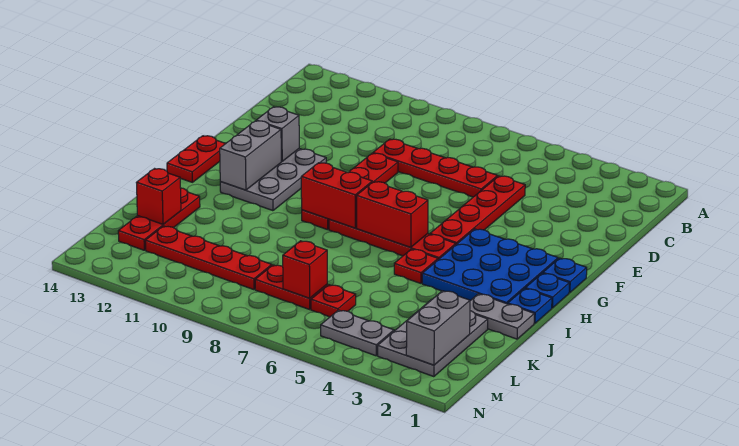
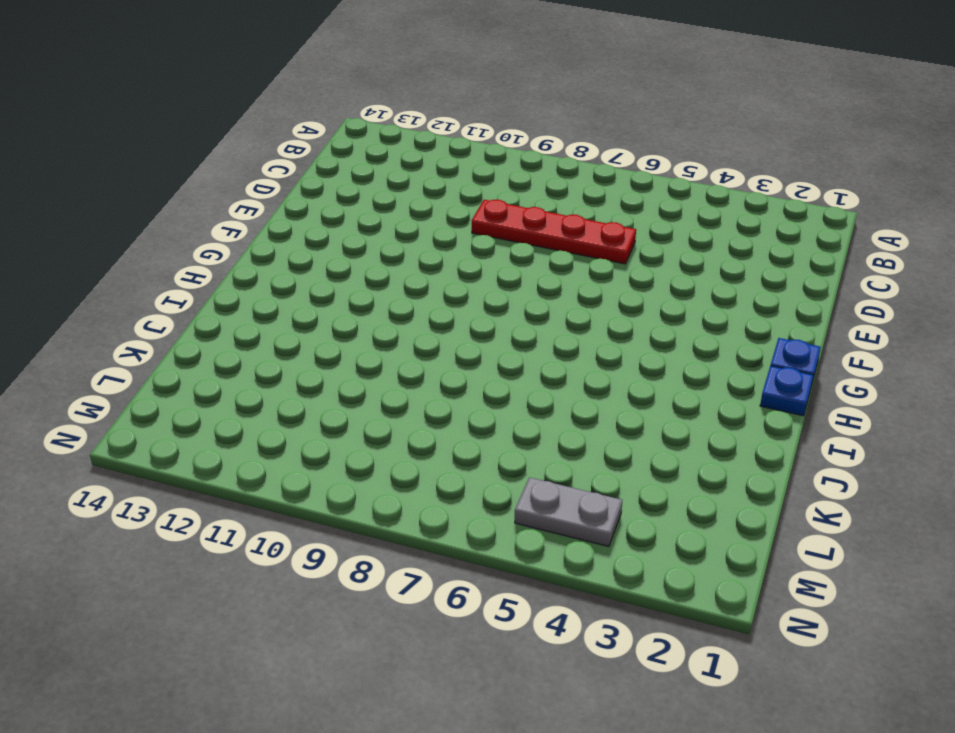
none -> red 1x4 plate [430,176,525,244]
none -> red 1x4 plate [302,153,398,230]
none -> grey 2x3 plate [220,149,326,211]

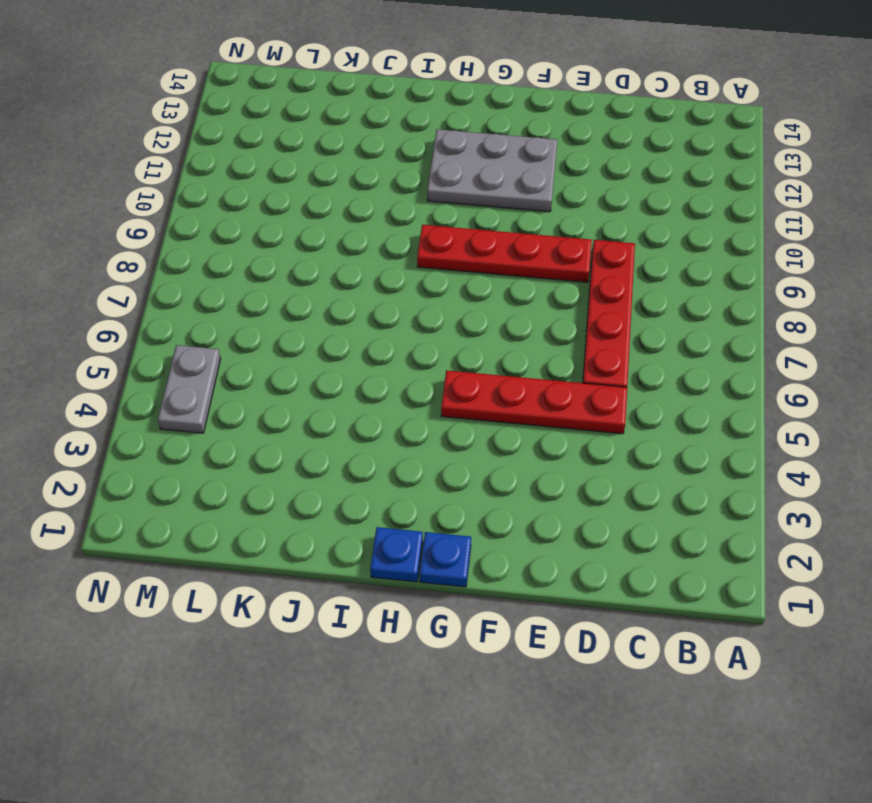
none -> blue 3x3 plate [422,229,558,304]
none -> red 1x2 plate [167,136,226,182]
none -> red 1x4 plate [329,219,456,260]

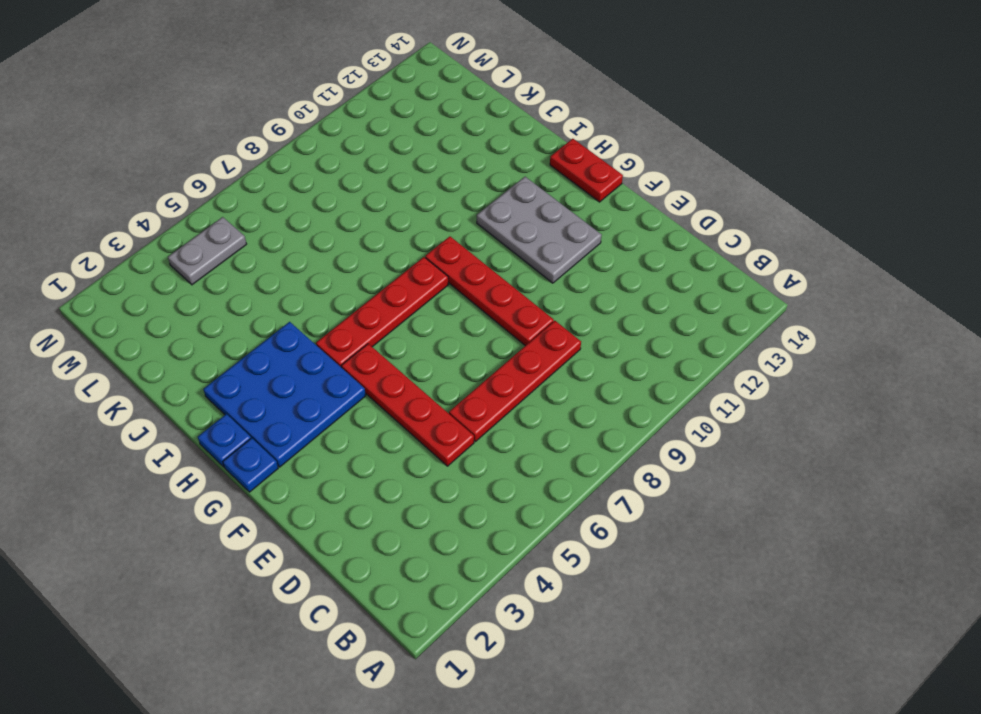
none -> blue 1x1 plate [508,289,552,323]
none -> red 1x1 plate [394,249,438,283]
none -> grey 1x2 plate [470,294,534,339]

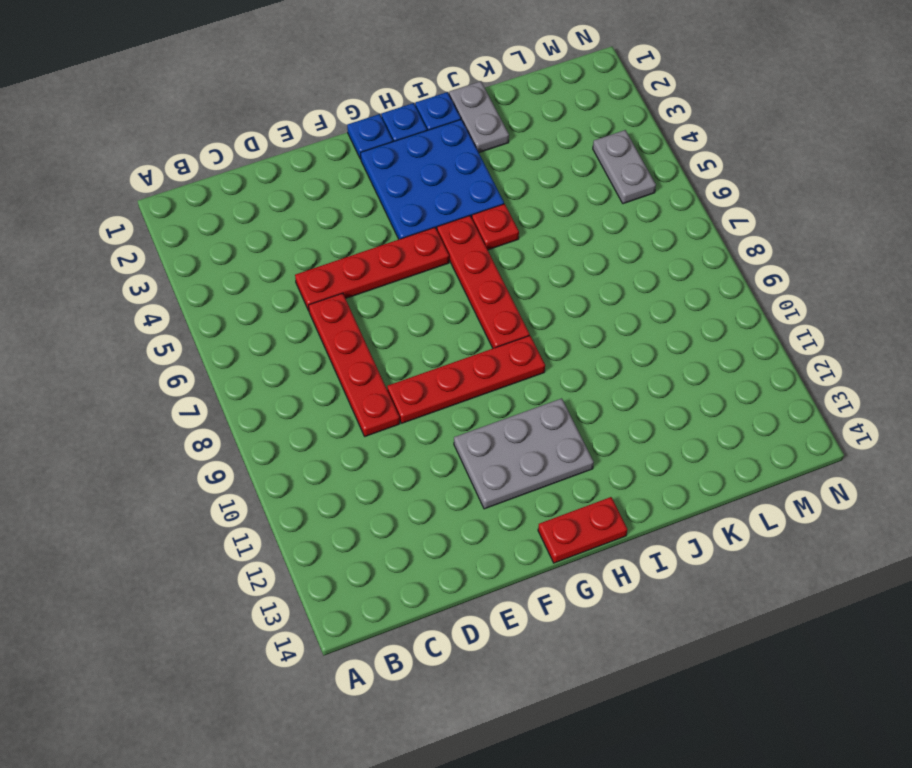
none -> red 1x3 plate [118,188,200,250]
none -> grey 2x3 plate [378,299,488,377]
none -> red 1x1 plate [311,285,356,317]

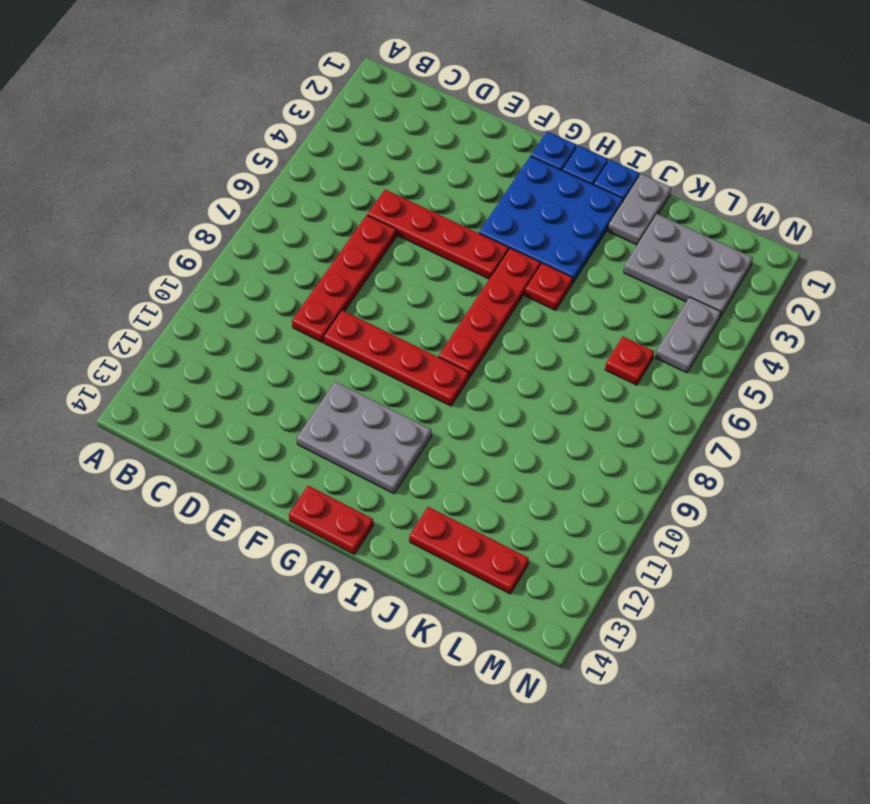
none -> red 1x2 plate [255,265,327,309]
none -> red 1x4 plate [145,226,272,290]
none -> grey 1x1 brick [256,107,299,161]

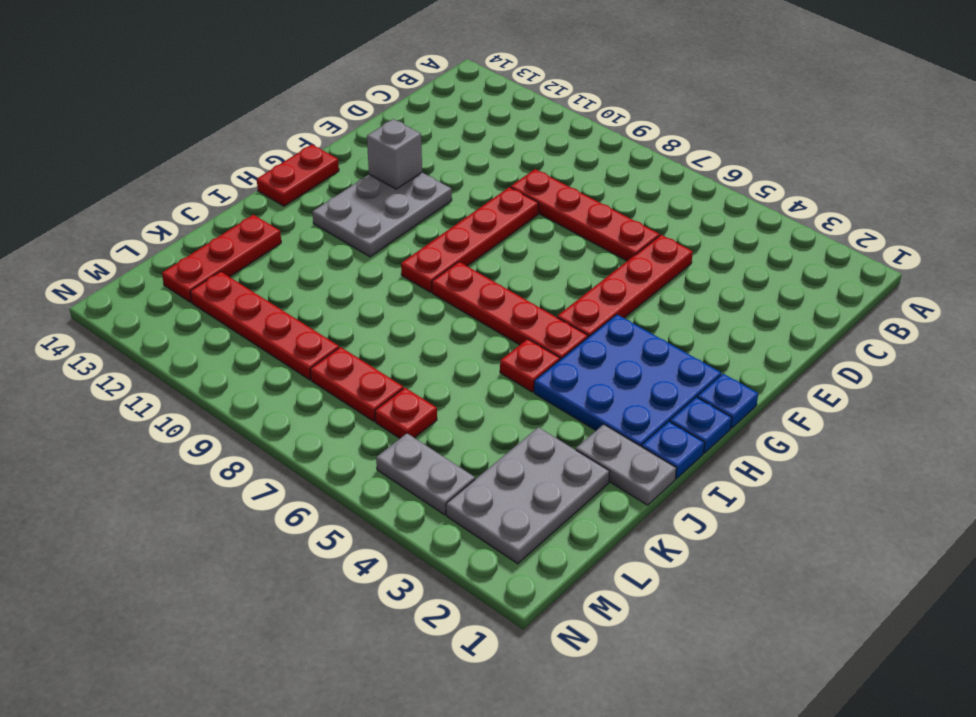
none -> grey 1x2 brick [220,121,281,190]
none -> red 1x2 brick [357,182,428,248]
none -> red 1x2 brick [301,163,372,228]

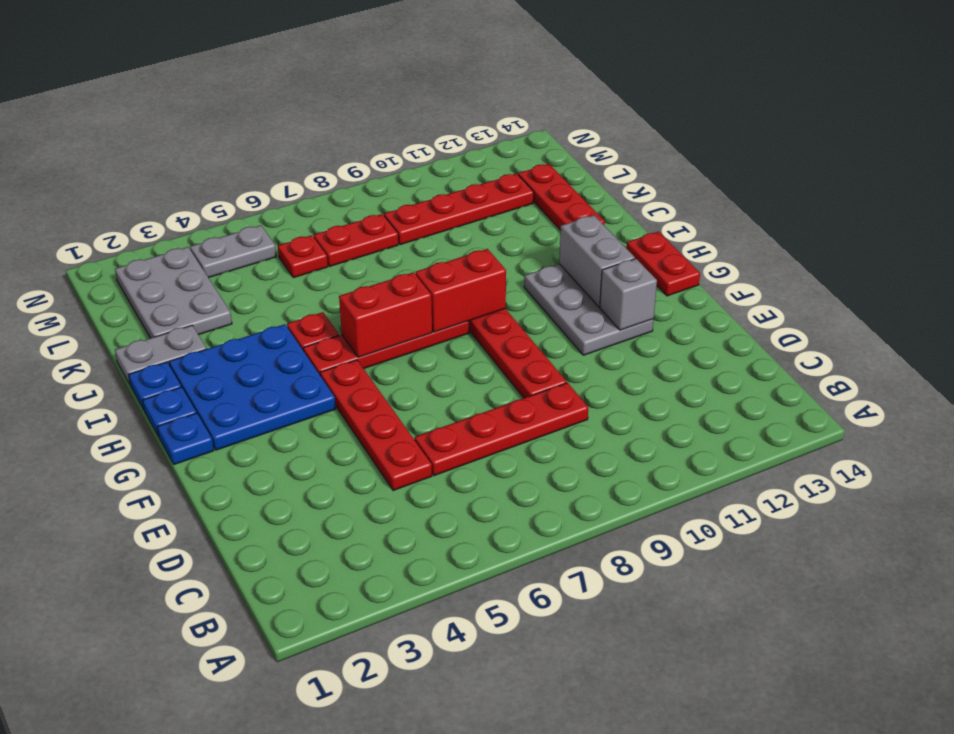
none -> red 1x1 brick [136,169,181,224]
none -> grey 1x2 brick [406,291,470,365]
none -> red 1x1 brick [283,241,327,298]

